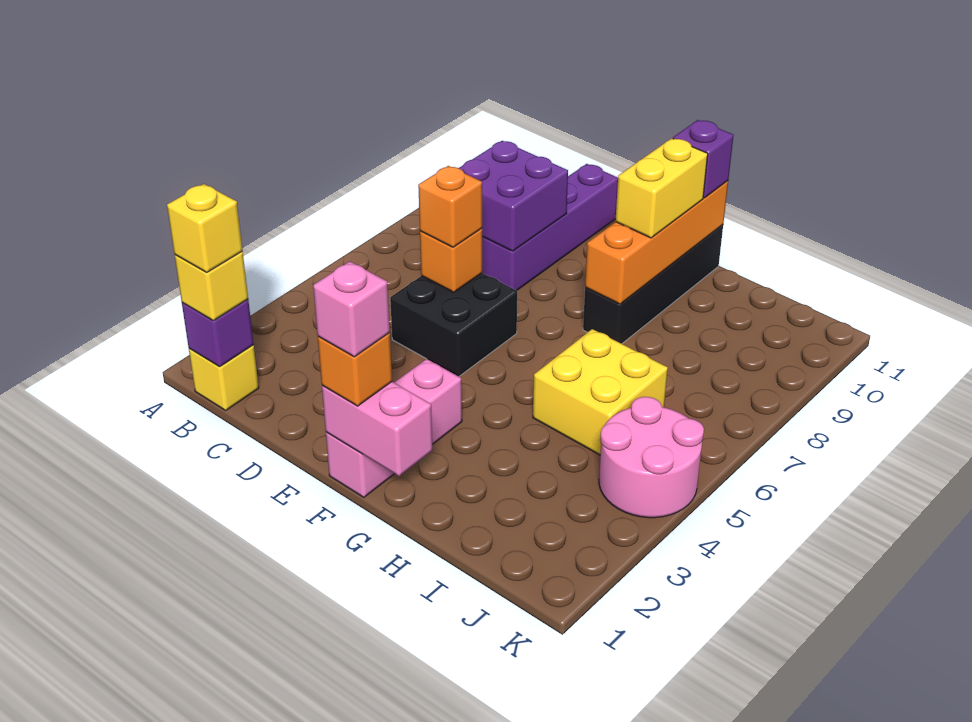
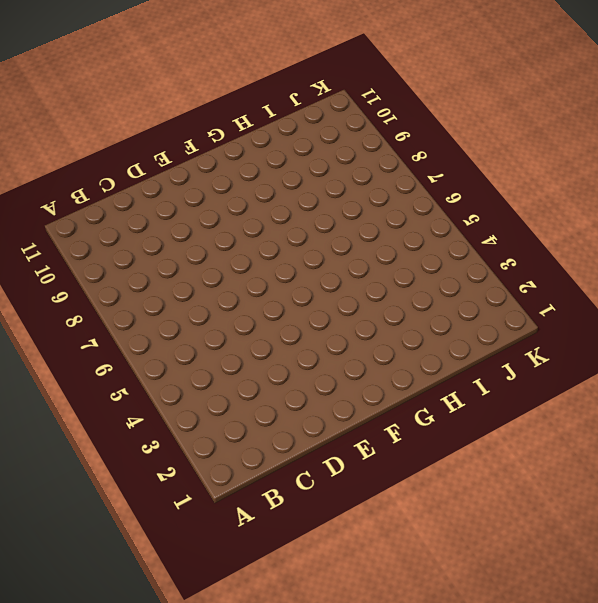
none -> yellow 1x1 brick [189,345,259,410]
none -> black 2x2 brick [390,273,517,376]
none -> purple 1x4 brick [482,164,618,290]

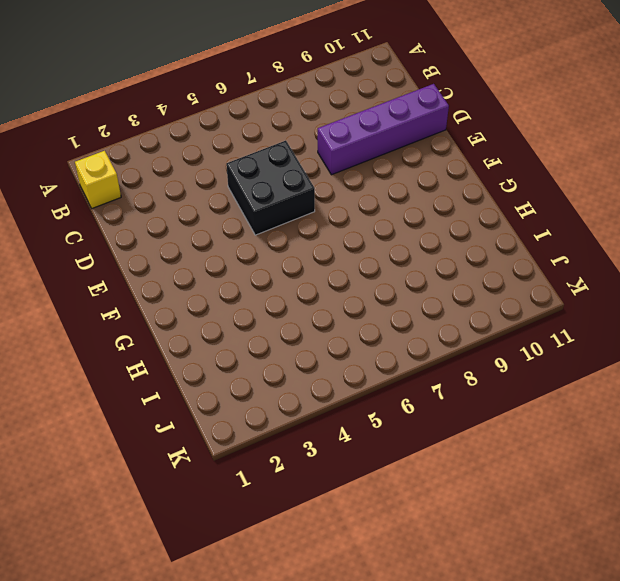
none -> pink 1x3 brick [326,359,462,497]
none -> black 1x4 brick [583,225,723,344]
none -> yellow 2x2 brick [533,329,668,455]

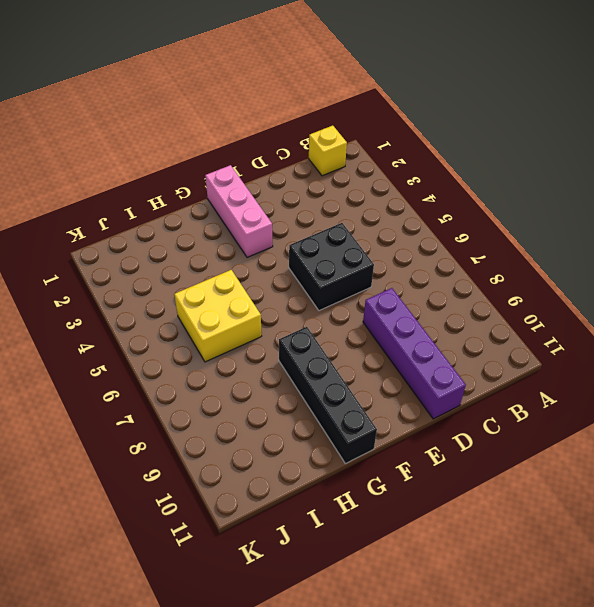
none -> pink 2x2 round brick [599,397,704,518]
none -> purple 1x1 brick [182,299,254,367]
none -> purple 2x2 brick [459,141,568,251]

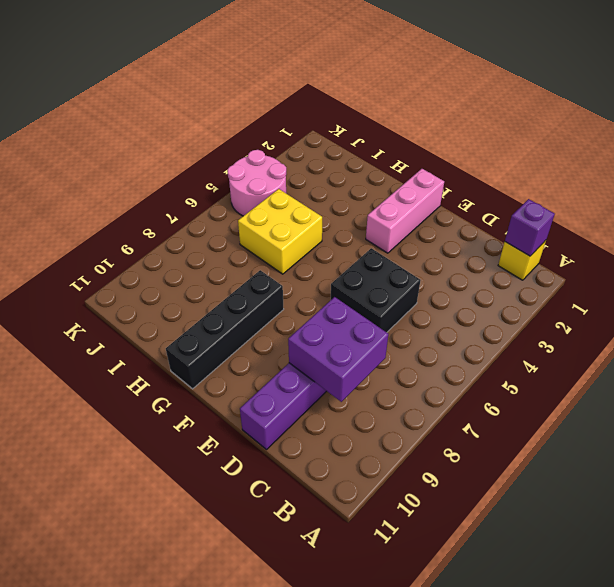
none -> orange 1x1 brick [420,228,482,292]
none -> pink 1x2 brick [322,382,432,476]
none -> orange 1x4 brick [585,181,728,304]

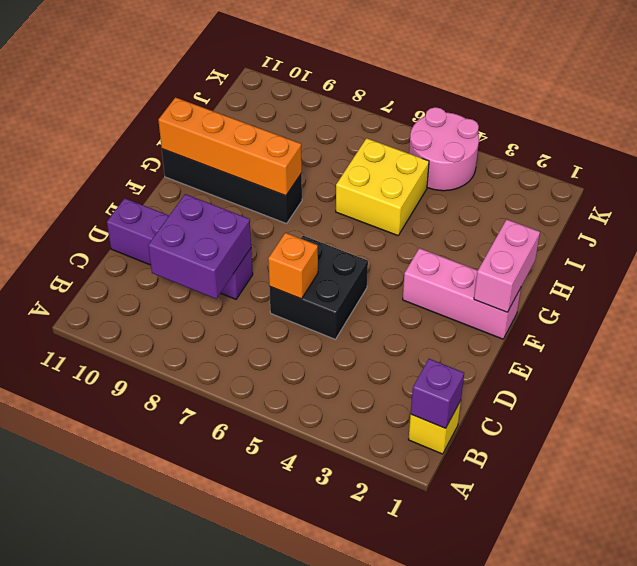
none -> yellow 1x1 brick [175,252,248,321]
none -> orange 1x1 brick [418,166,482,247]
none -> orange 1x1 brick [318,333,392,406]

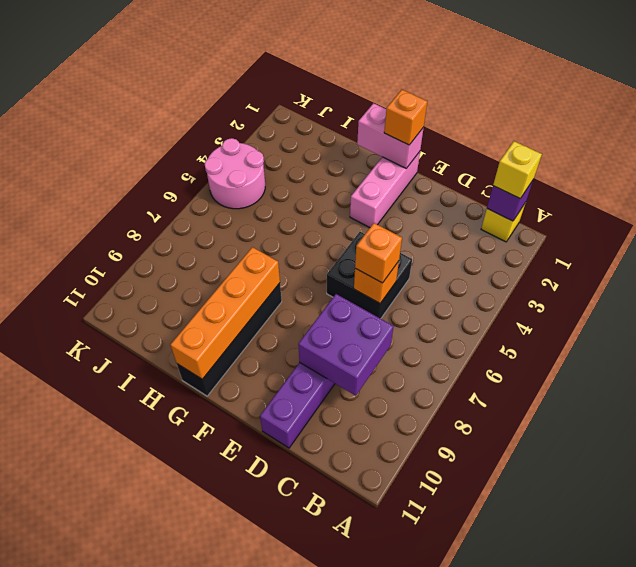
none -> yellow 2x2 brick [533,329,668,455]
none -> yellow 1x2 brick [615,138,708,238]
none -> purple 1x1 brick [673,120,733,198]

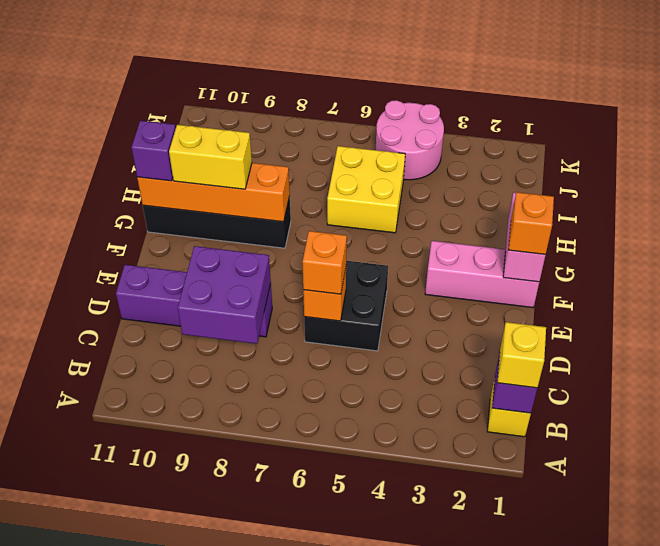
none -> yellow 1x1 brick [167,184,243,273]
none -> pink 1x1 brick [313,261,390,357]

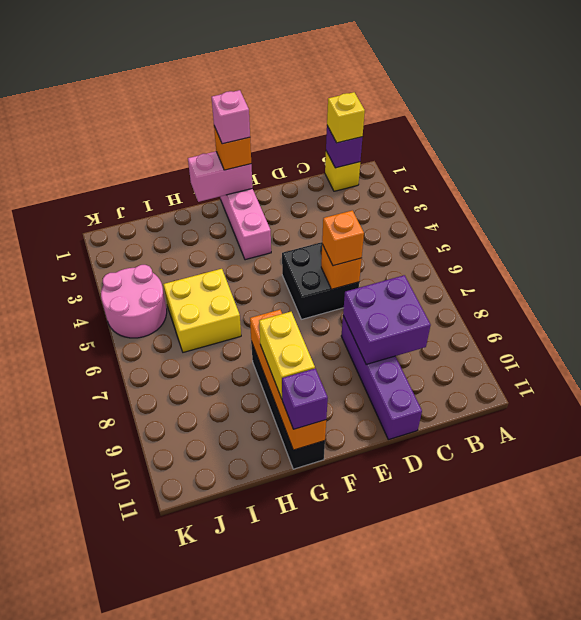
none -> yellow 1x1 brick [167,184,243,273]

